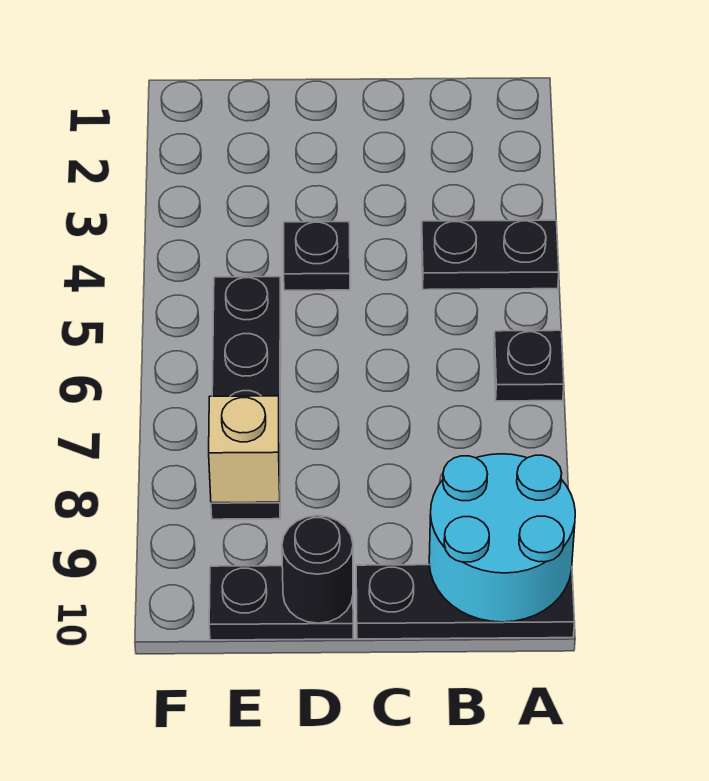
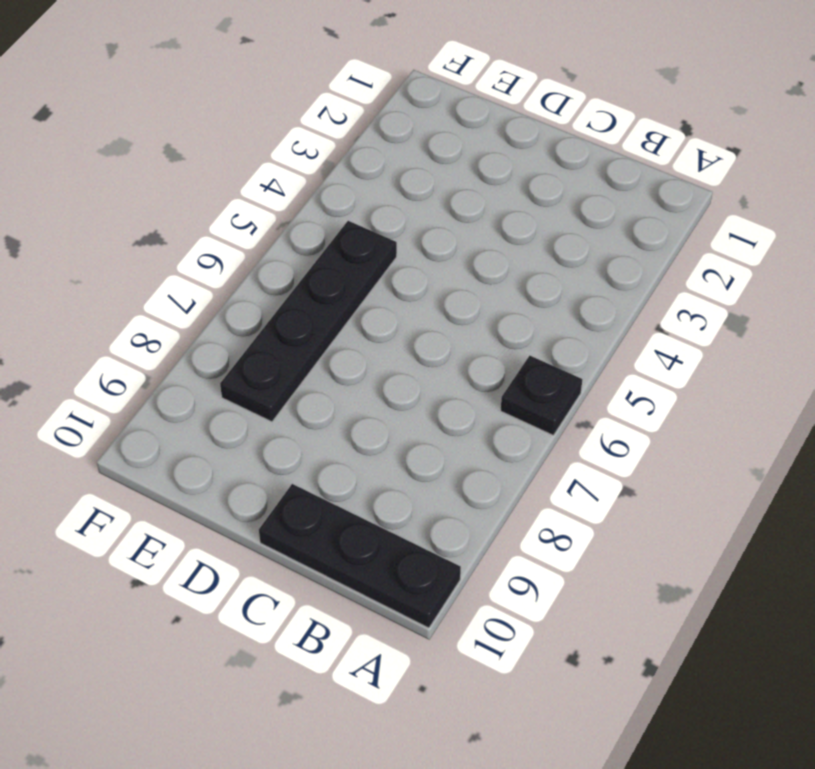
none -> black 1x2 plate [422,220,559,290]
none -> black 1x1 plate [284,222,350,290]

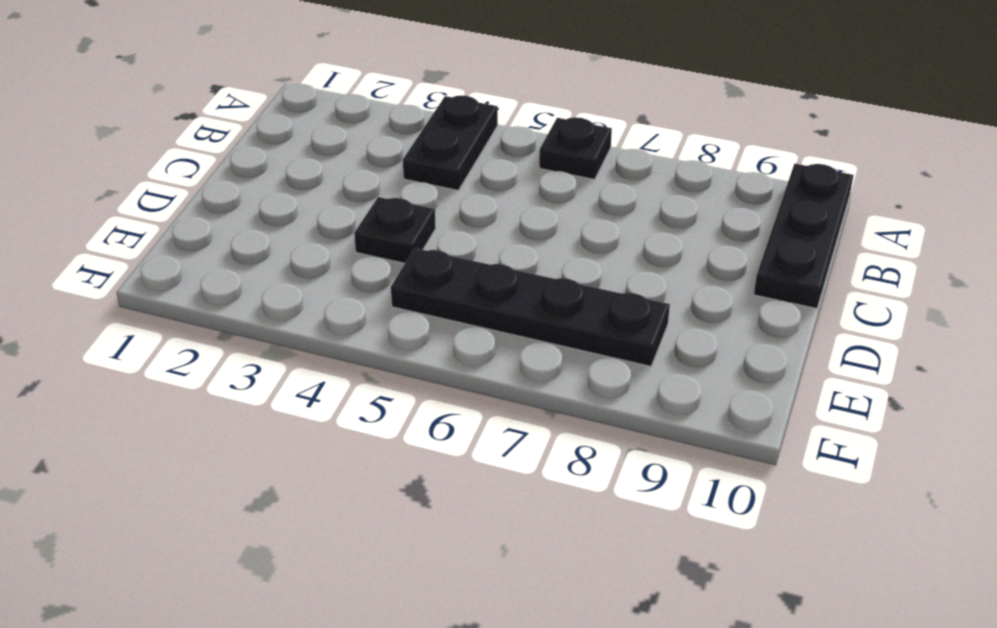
none -> black 1x2 plate [209,566,353,640]
none -> cyan 2x2 round brick [429,454,575,622]

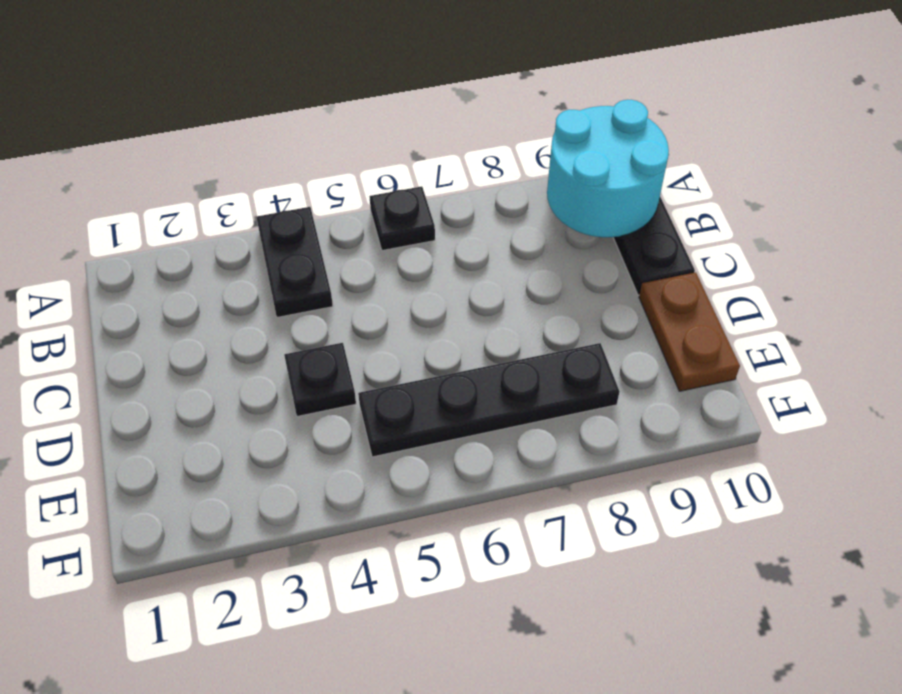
brown 1x2 plate [639,272,740,391] -> black 1x2 plate [209,566,353,640]
none -> black 1x1 round brick [282,516,353,623]
none -> tan 1x1 brick [209,396,280,503]

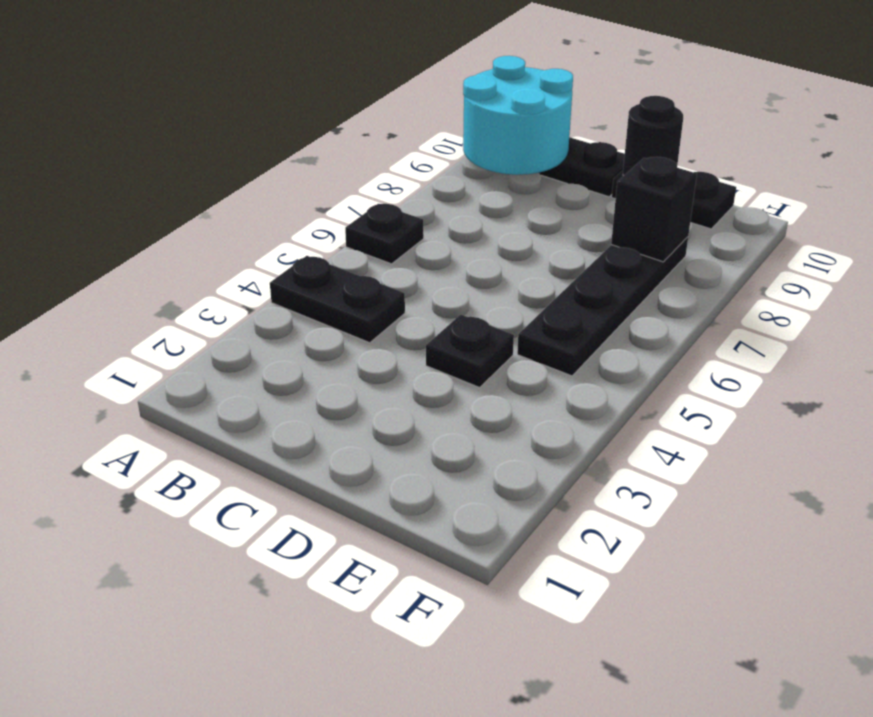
black 1x1 brick [611,157,697,262] -> tan 1x1 brick [209,396,280,503]

